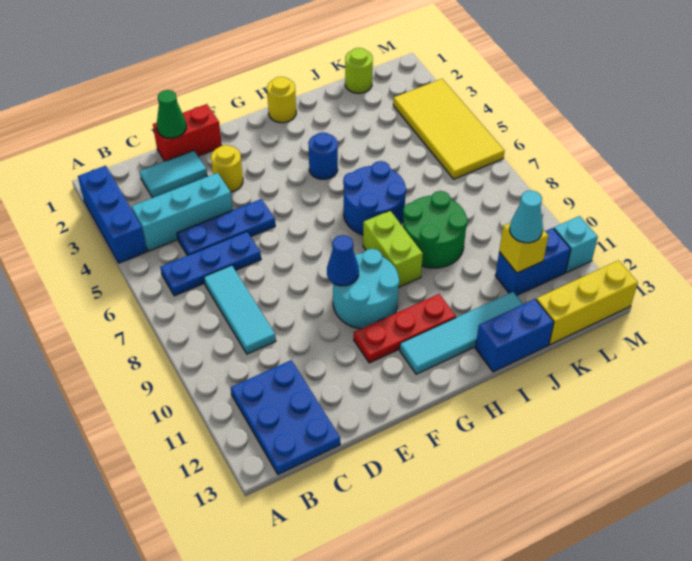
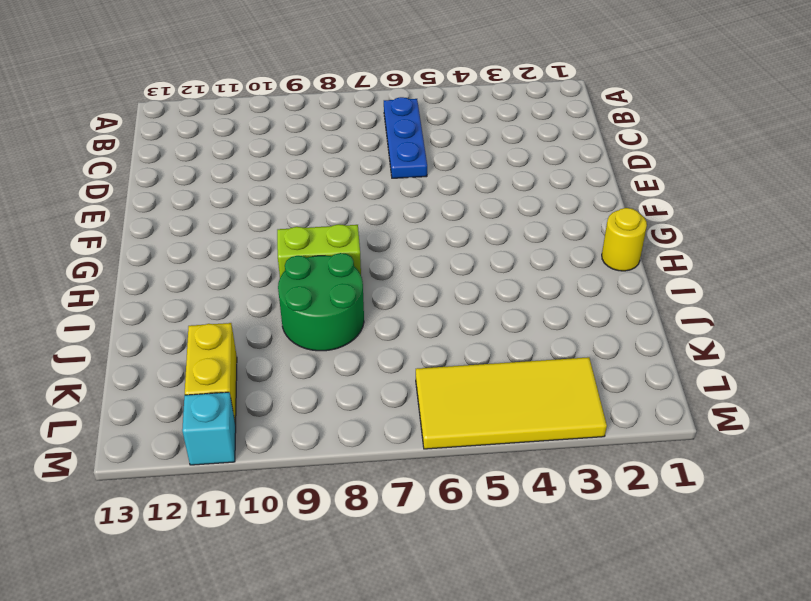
yellow 1x2 brick [185,323,237,425] -> blue 1x2 brick [495,228,571,295]
none -> blue 1x3 brick [78,166,147,263]
none -> cyan 1x3 brick [132,173,233,251]
none -> blue 2x3 plate [231,360,340,474]

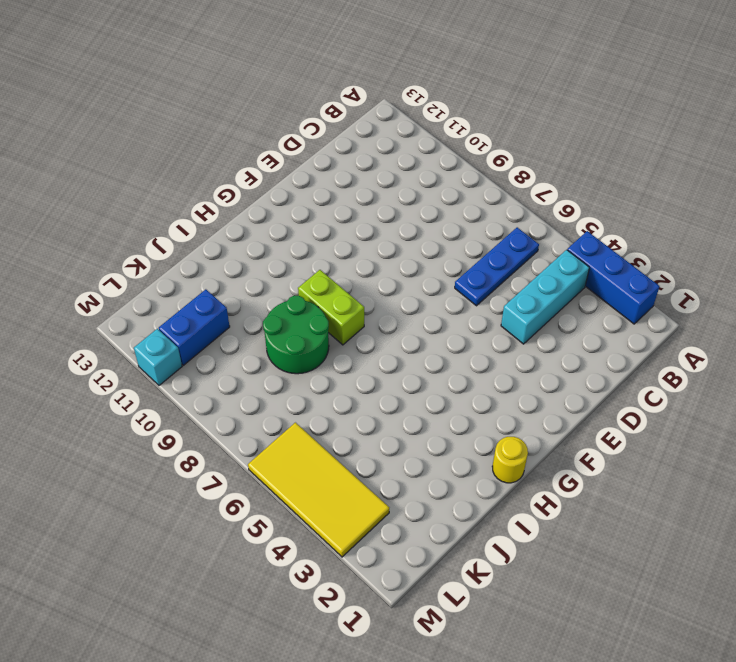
none -> blue 2x3 plate [231,360,340,474]
none -> cyan 1x2 tile [140,151,207,198]
none -> blue 1x3 plate [177,199,275,256]

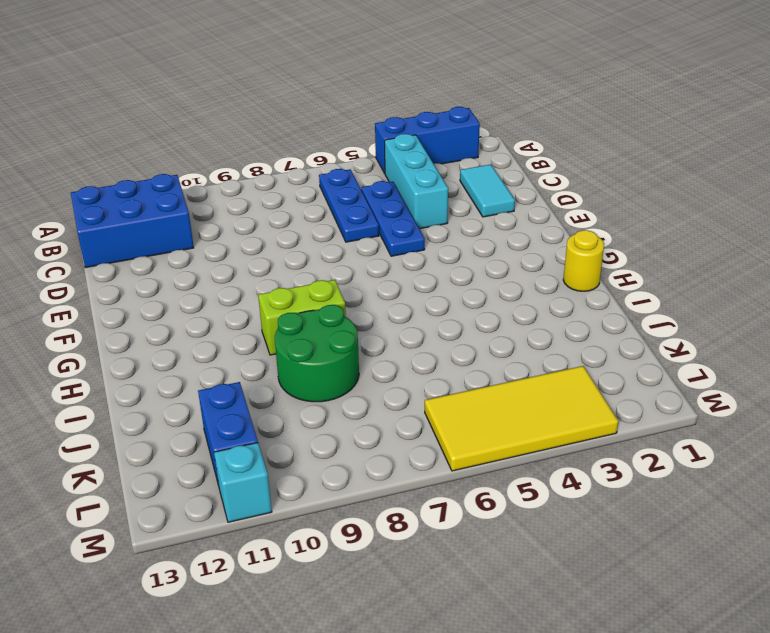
blue 2x3 brick [71,174,194,268] -> blue 2x3 plate [231,360,340,474]
none -> cyan 1x3 tile [204,265,276,354]
none -> red 1x2 brick [153,104,222,161]
none -> yellow 1x1 round brick [211,145,243,192]

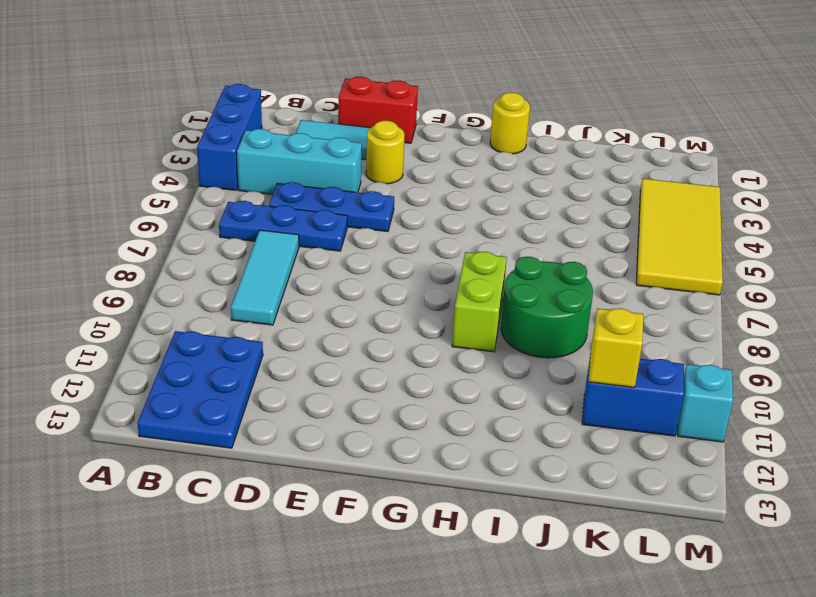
none -> cyan 2x2 round brick [333,249,399,329]
none -> red 1x3 plate [354,294,456,363]
none -> cyan 1x4 tile [400,292,523,374]

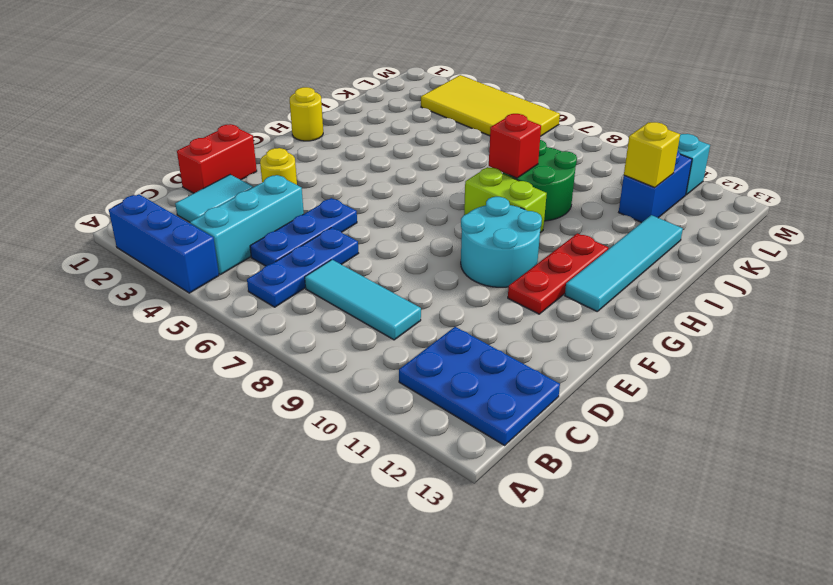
red 1x1 brick [489,114,541,178] -> none
none -> blue 1x1 round brick [308,132,338,179]
none -> blue 2x2 round brick [343,161,406,235]
none -> blue 1x2 brick [475,299,554,372]

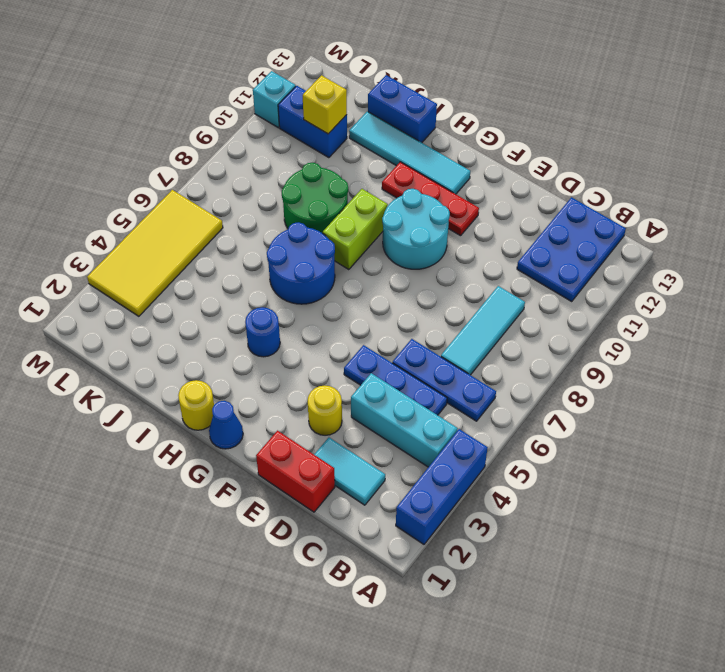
blue 1x1 cone [209,401,243,449] -> blue 1x1 cone moved to [327,235,359,286]
none -> lime 1x1 round brick [345,48,373,93]
none -> yellow 1x3 brick [536,260,638,345]
none -> green 1x1 cone [157,90,186,138]

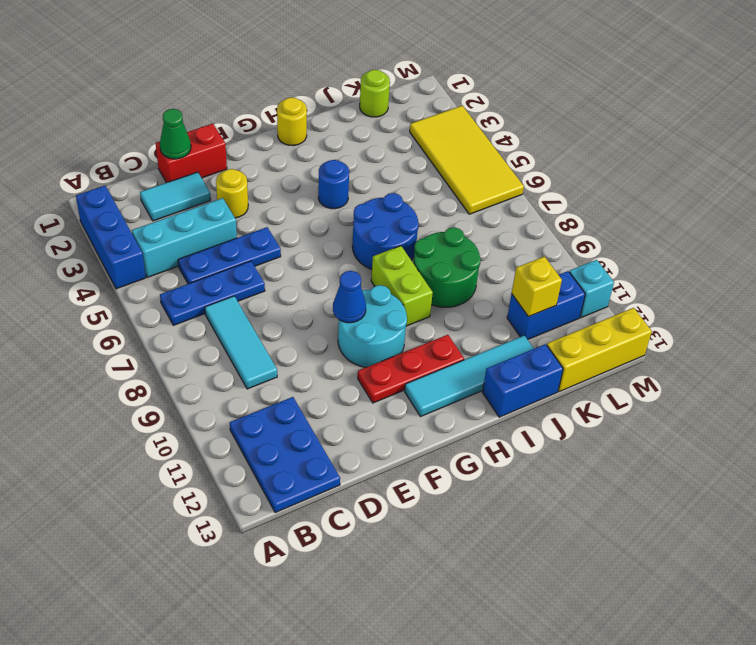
none -> cyan 1x1 cone [510,191,543,243]

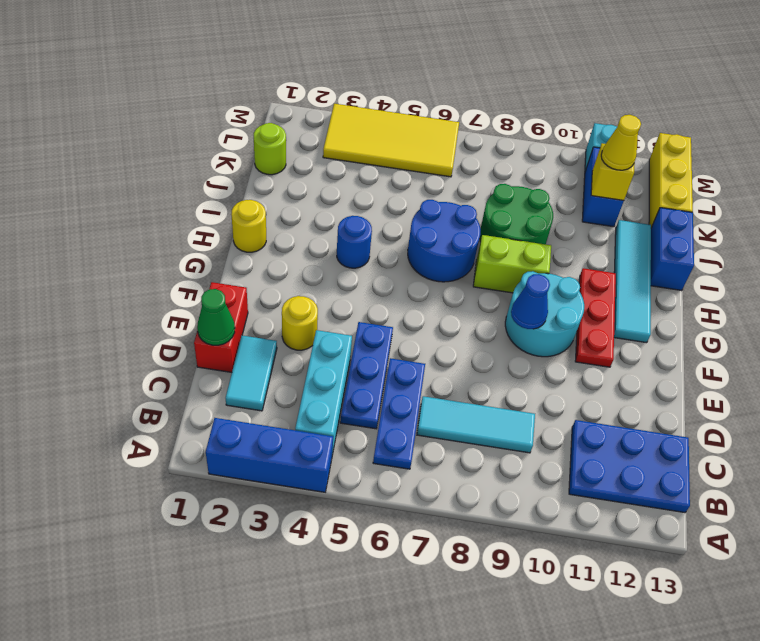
yellow 1x1 cone [601,115,641,170] -> cyan 1x1 cone [510,191,543,243]

